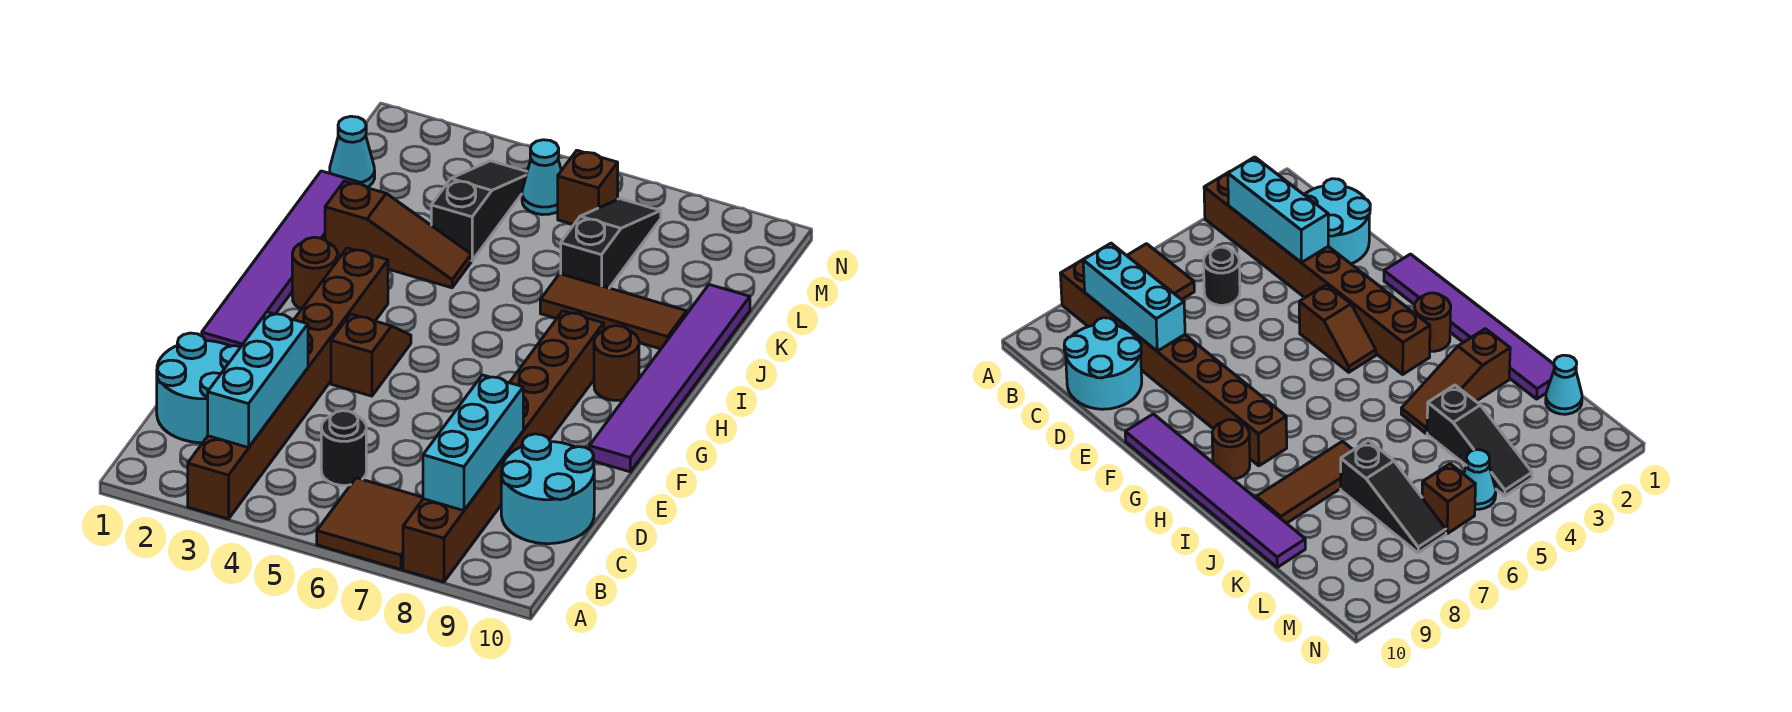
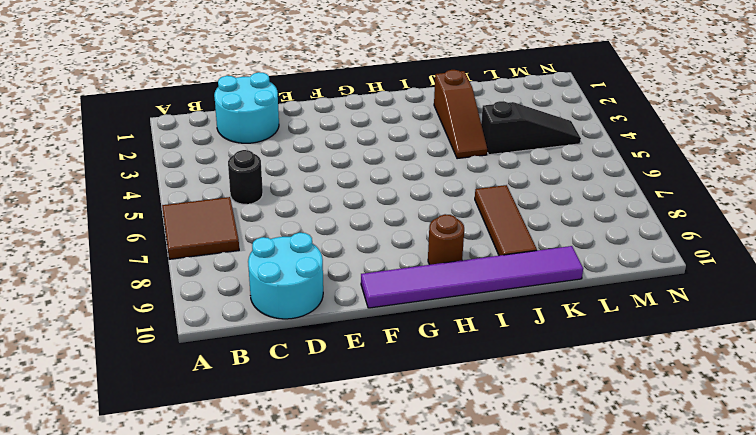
none -> brown 1x8 brick [188,248,388,519]
none -> brown 1x8 brick [403,311,604,582]
none -> purple 1x6 tile [202,171,362,346]

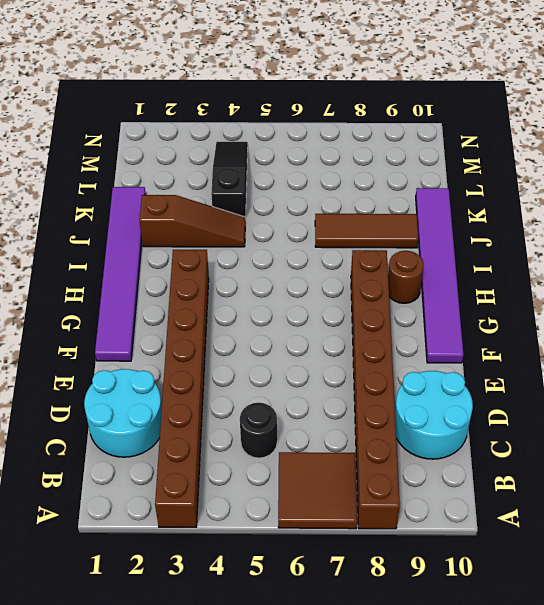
none -> brown 1x2 slope [331,314,411,396]
none -> brown 1x1 round brick [292,237,337,309]
none -> black 1x3 slope [561,199,661,288]

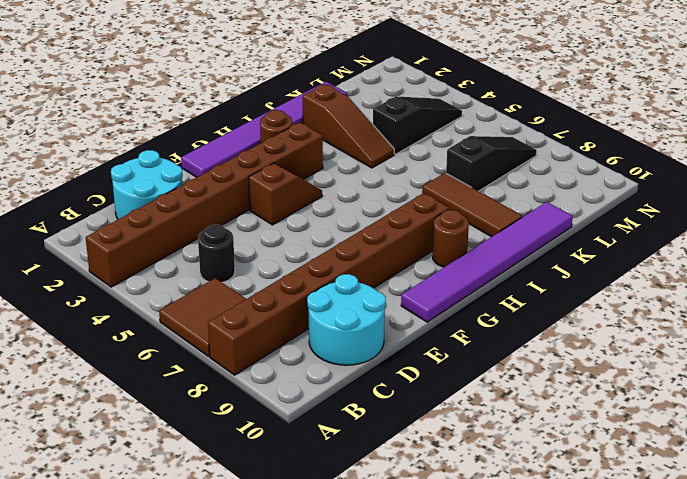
none -> cyan 1x1 cone [330,116,375,187]
none -> cyan 1x1 cone [522,140,561,215]
none -> brown 1x1 brick [558,150,618,225]

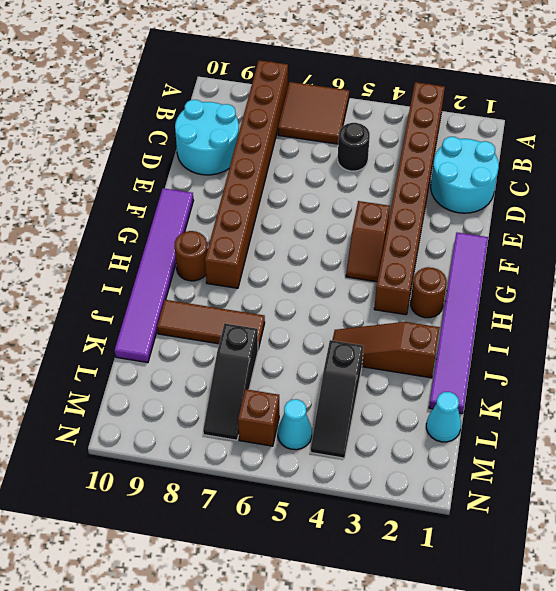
none -> cyan 1x3 brick [208,312,308,448]
none -> cyan 1x3 brick [423,375,523,511]

